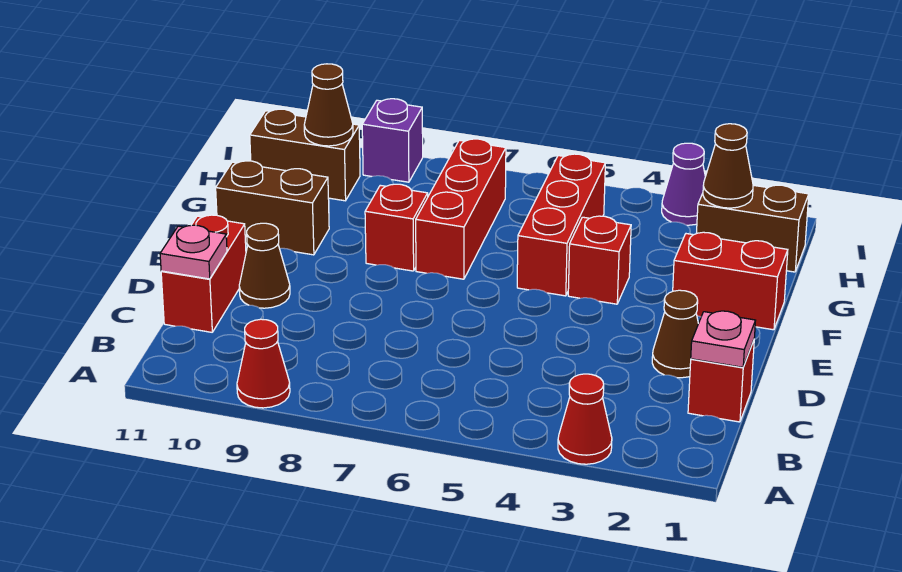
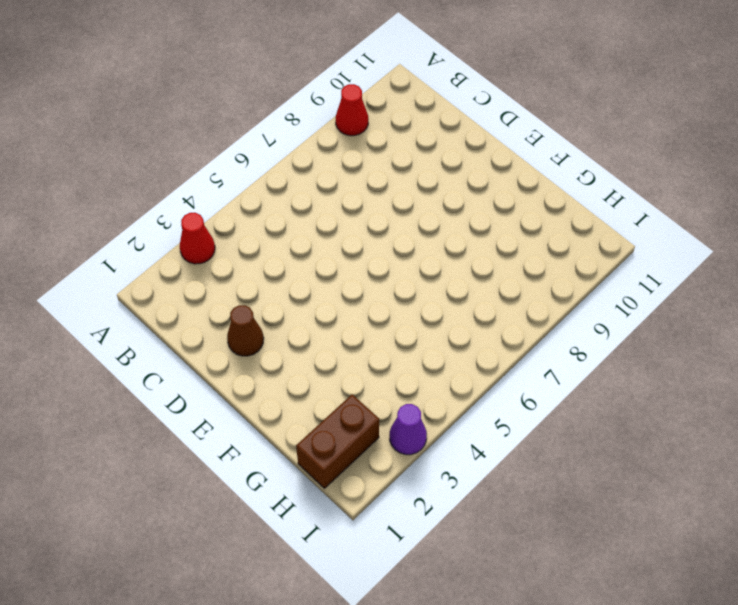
none -> red 1x1 brick [688,341,754,422]
none -> red 1x2 brick [161,215,246,332]
none -> brown 1x1 cone [239,223,290,308]

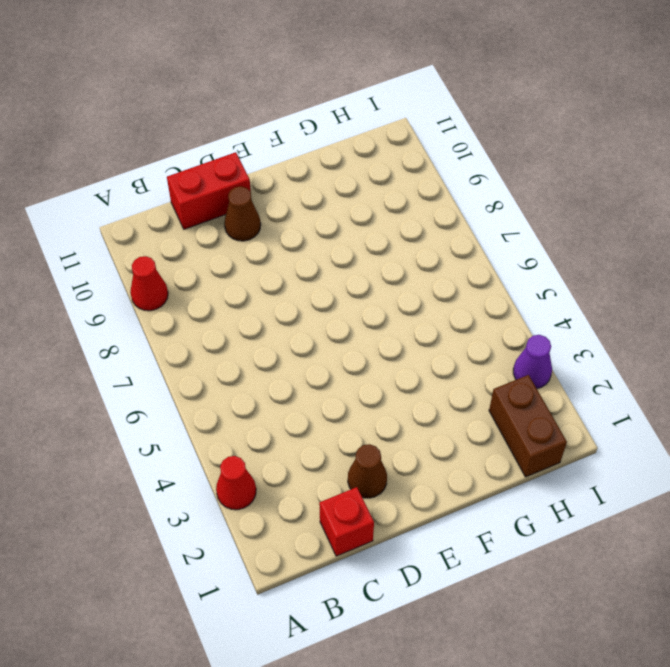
none -> red 1x2 brick [673,232,788,330]
none -> red 1x1 brick [568,216,631,304]
none -> red 1x3 brick [517,154,605,296]

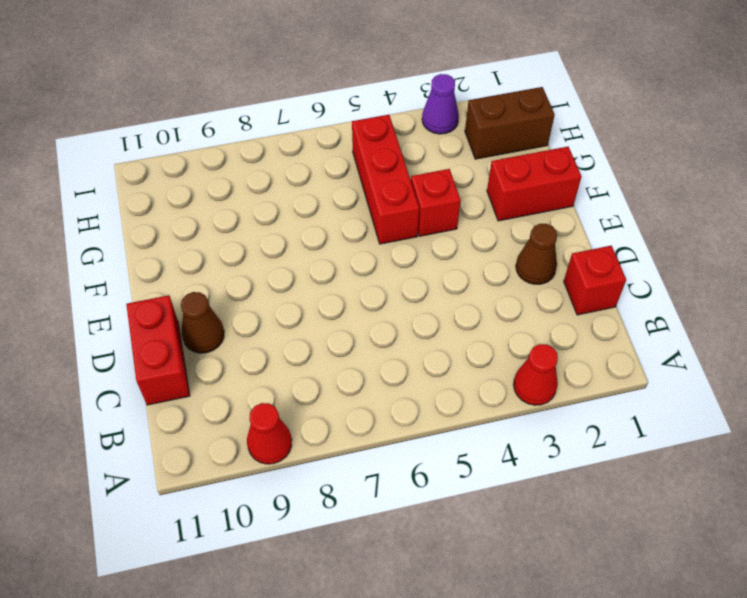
none -> red 1x3 brick [416,139,506,279]
none -> red 1x1 brick [365,184,428,271]
none -> brown 1x2 brick [216,161,329,255]

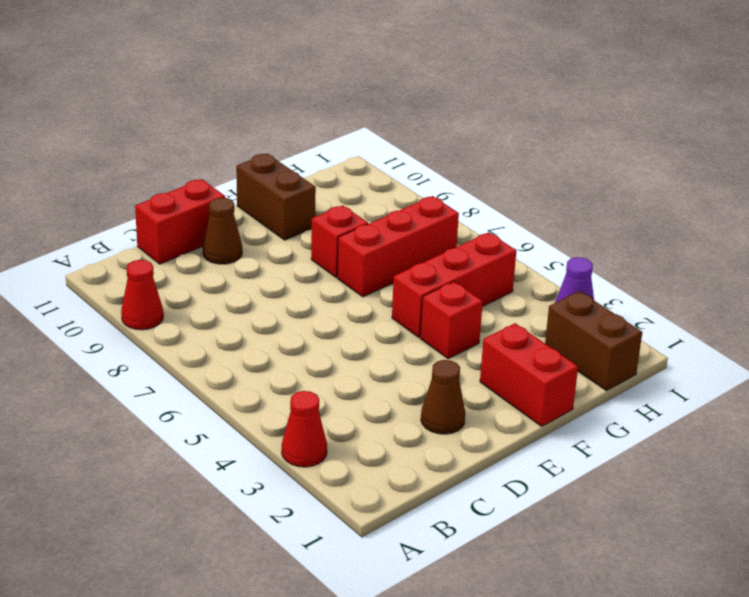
none -> red 1x1 brick [688,341,754,422]
none -> brown 1x2 brick [250,109,360,201]
none -> purple 1x1 brick [362,99,423,182]

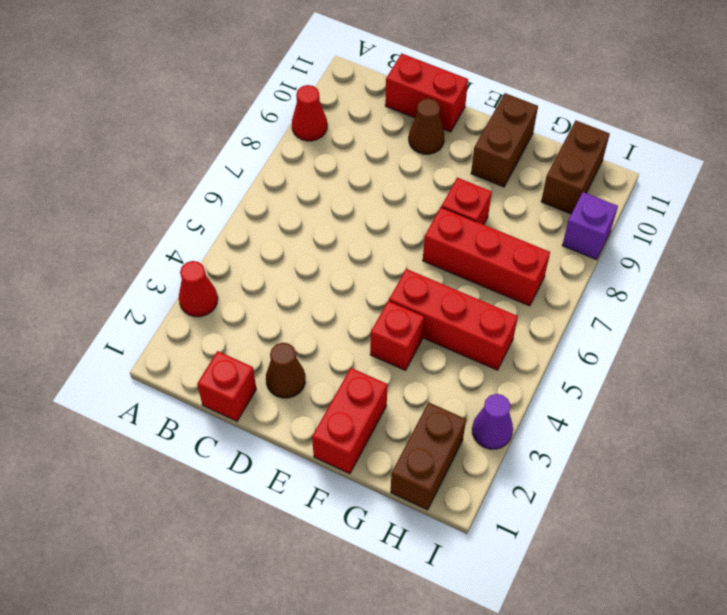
none -> pink 1x1 plate [691,311,756,367]
none -> pink 1x1 plate [160,225,227,279]
none -> brown 1x1 cone [703,124,753,208]

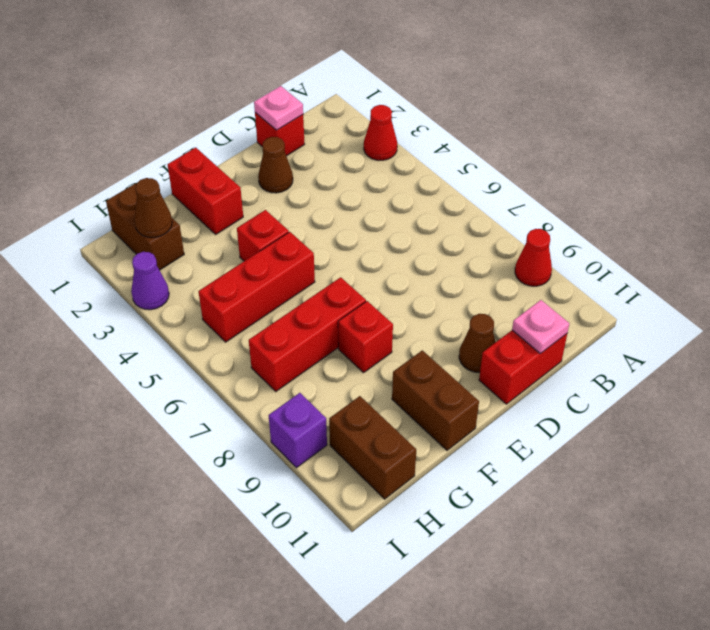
none -> brown 1x1 cone [304,64,353,146]

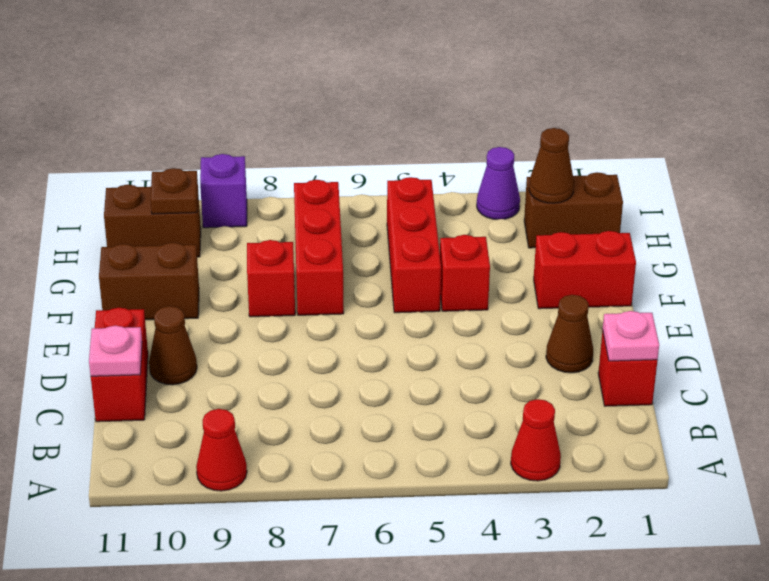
brown 1x1 plate [150,168,198,214] -> brown 1x1 cone [304,64,353,146]

